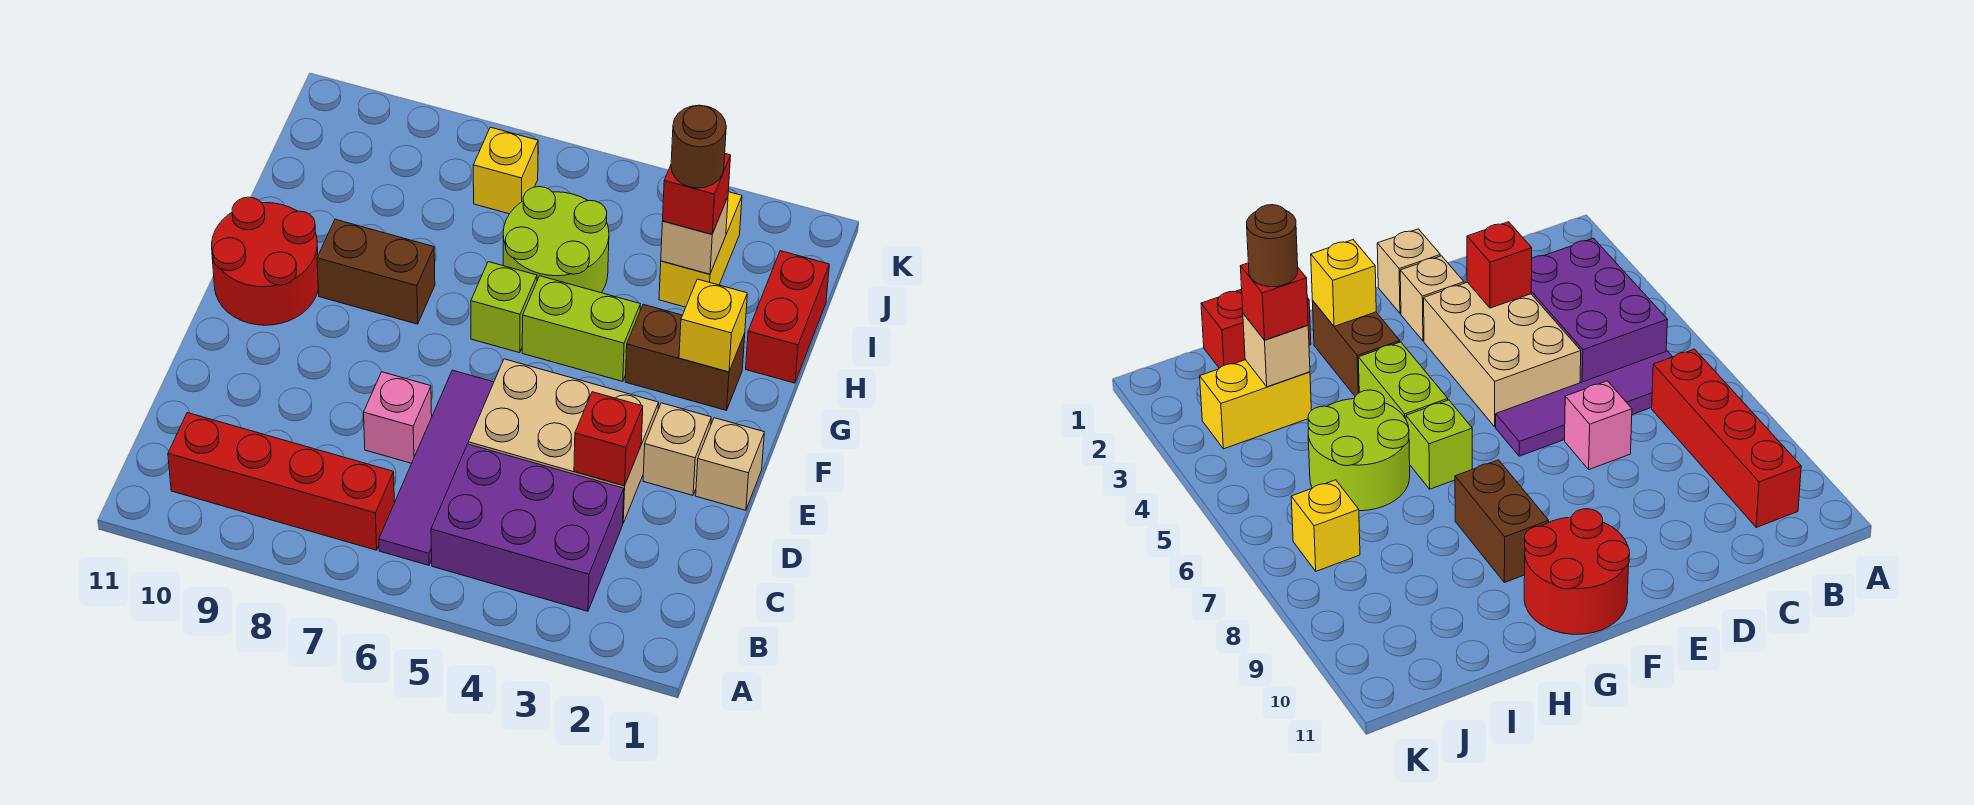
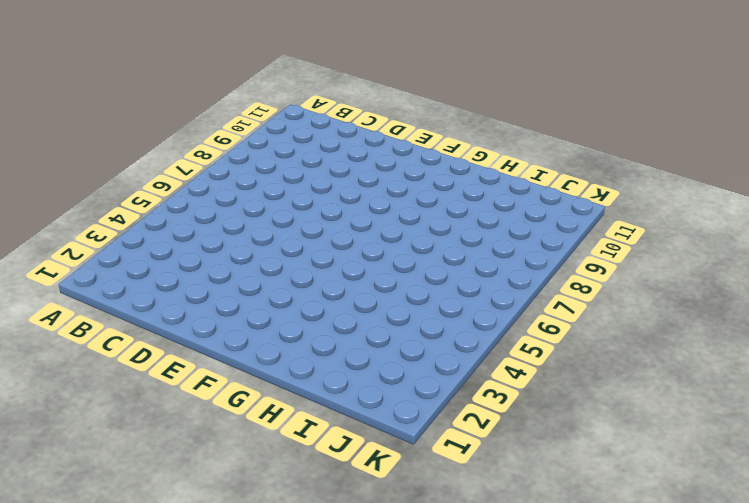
none -> purple 2x3 brick [431,444,624,611]
none -> purple 1x4 tile [379,370,494,565]
none -> red 1x4 brick [168,413,394,550]

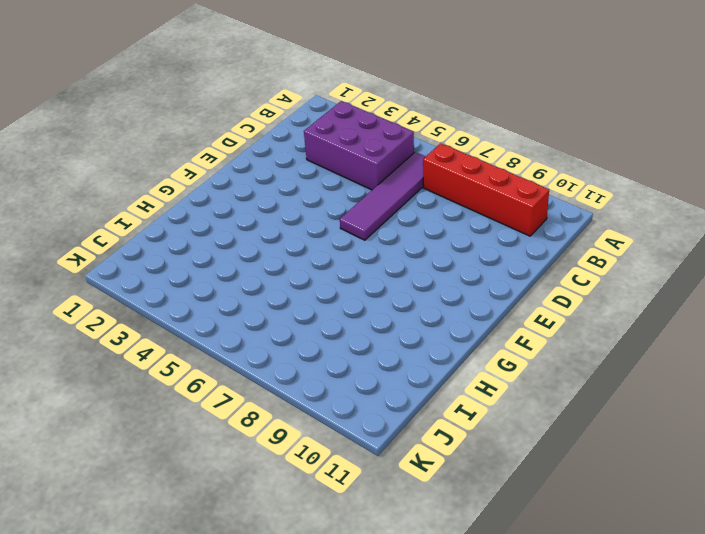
none -> tan 2x3 brick [468,359,659,523]
none -> pink 1x1 brick [364,372,432,463]
none -> tan 1x1 brick [696,418,764,510]

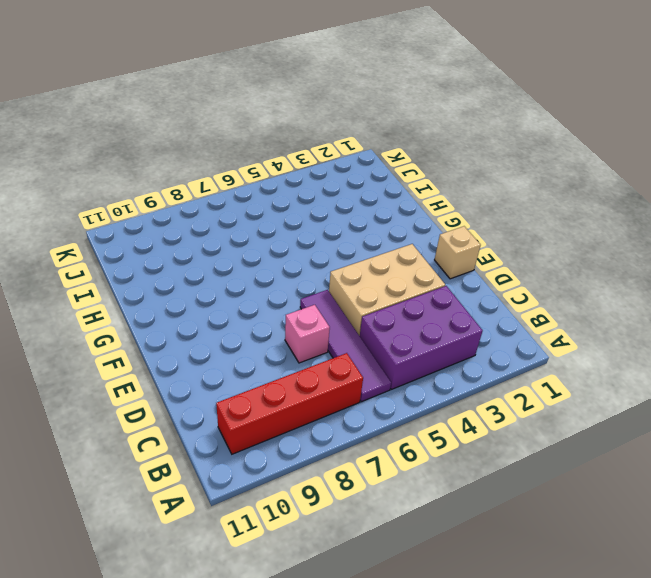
none -> tan 1x1 brick [643,403,711,495]
none -> red 2x2 round brick [212,197,318,325]
none -> brown 1x2 brick [625,304,745,410]

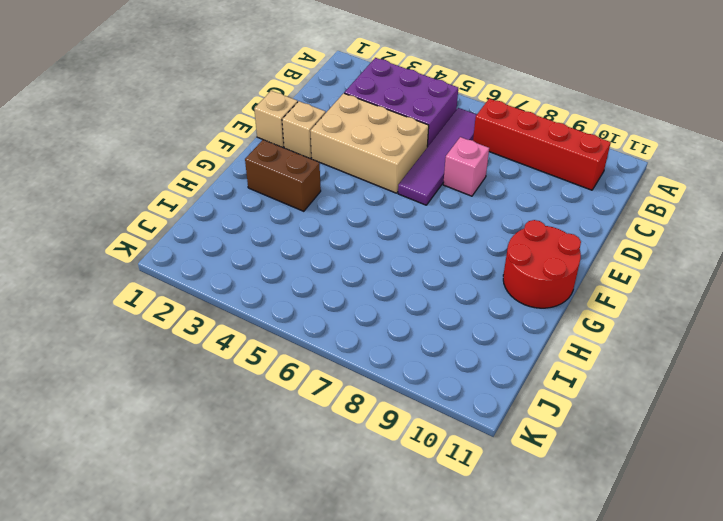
none -> lime 1x2 brick [522,276,640,382]
none -> lime 1x1 brick [471,262,537,353]
none -> brown 1x2 brick [317,219,435,324]

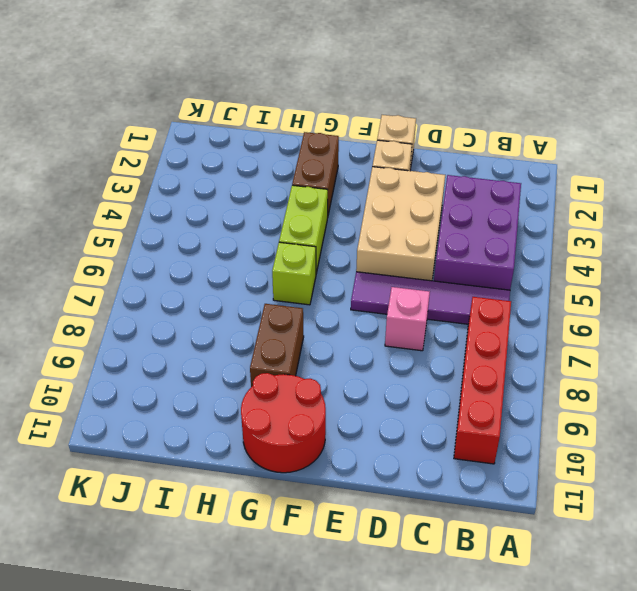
none -> red 1x2 brick [746,251,829,383]
none -> lime 2x2 round brick [503,187,609,293]
none -> yellow 1x2 brick [659,192,742,307]

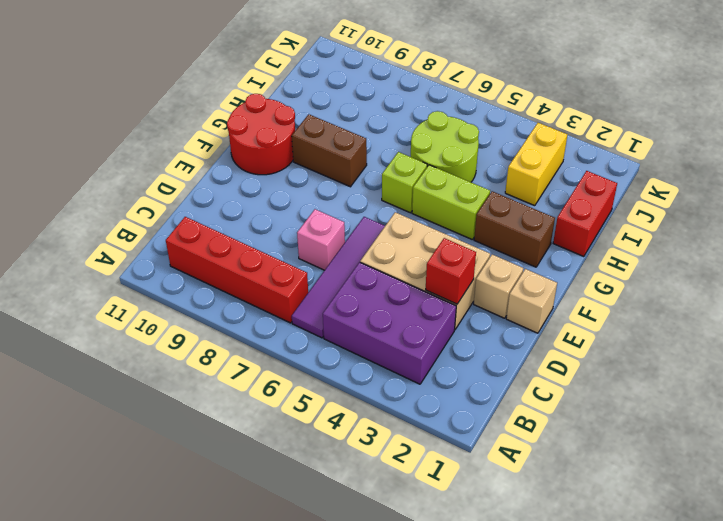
none -> yellow 1x1 brick [473,127,538,214]
none -> yellow 1x1 brick [679,279,747,372]
none -> tan 1x1 brick [661,197,728,274]

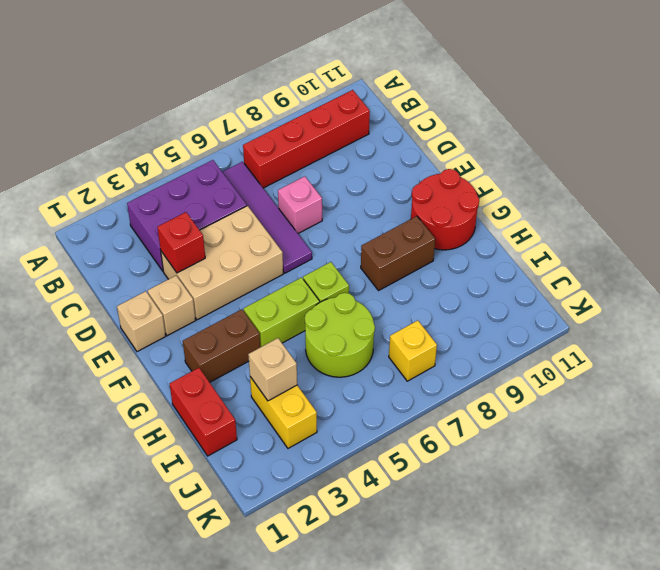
none -> yellow 1x1 brick [679,279,747,372]
none -> red 1x1 brick [663,154,731,234]
none -> brown 1x1 round brick [671,105,726,188]

